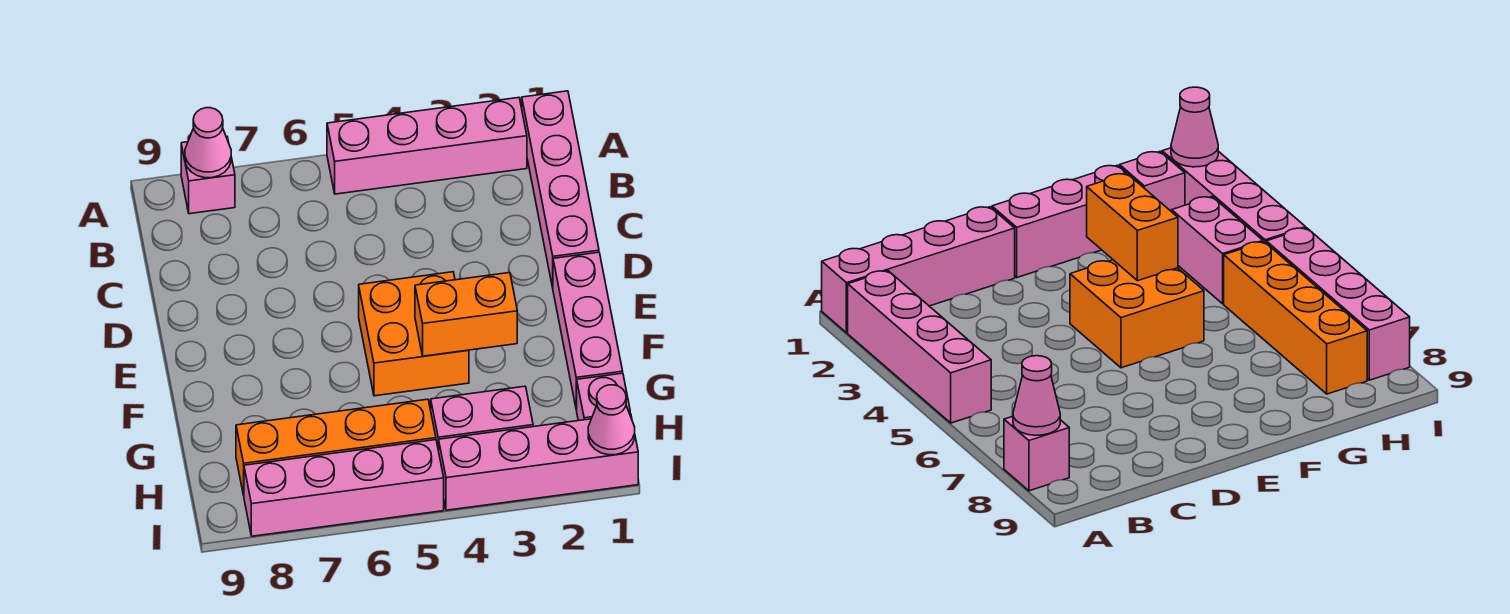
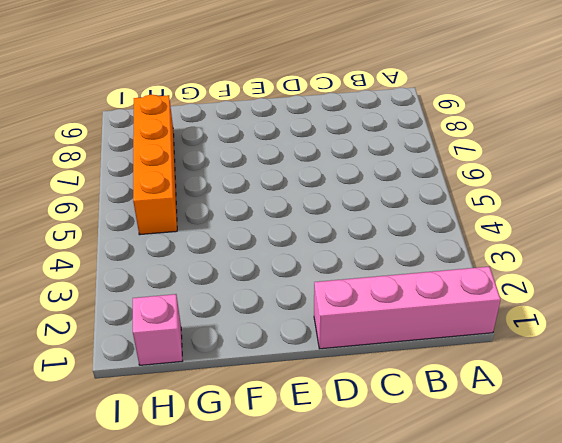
none -> pink 1x4 brick [327,98,527,194]
none -> pink 1x1 brick [181,137,235,214]
none -> pink 1x3 brick [553,252,623,410]

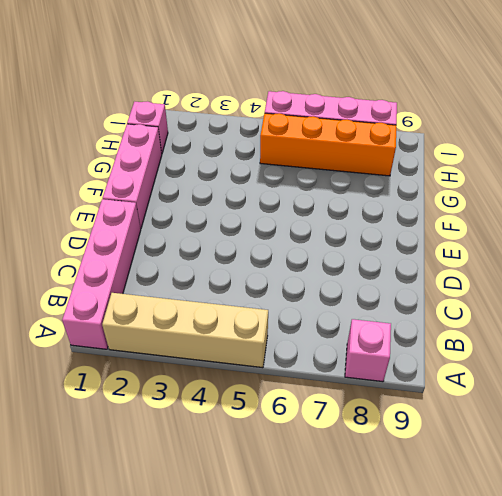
tan 1x4 brick [102,293,268,368] -> pink 1x4 brick [327,98,527,194]
none -> orange 2x2 brick [359,272,469,396]
none -> pink 1x2 brick [431,386,533,451]
none -> pink 1x4 brick [439,414,638,510]

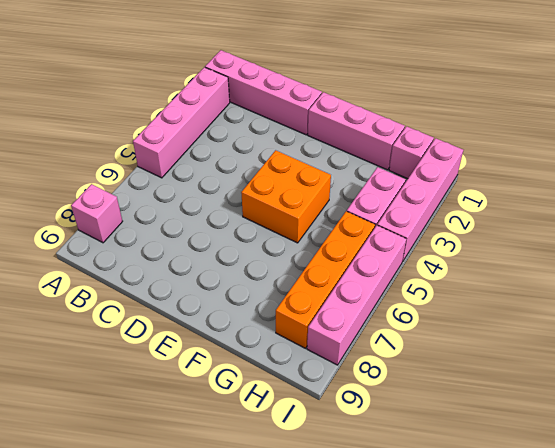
none -> pink 1x1 cone [185,108,231,178]
none -> orange 1x2 brick [415,273,517,356]
none -> pink 1x1 cone [588,385,635,455]

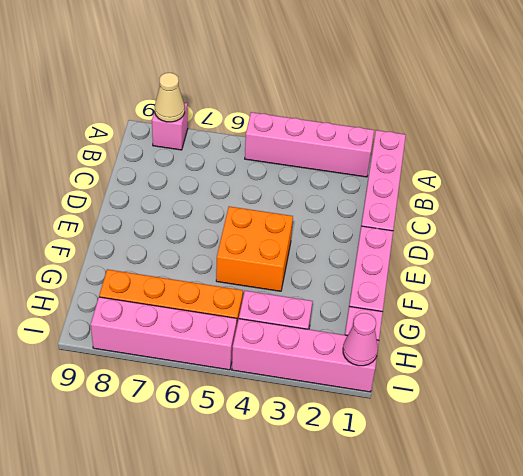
tan 1x1 cone [155,73,185,122] -> pink 1x1 cone [185,108,231,178]
none -> orange 1x2 brick [415,273,517,356]

